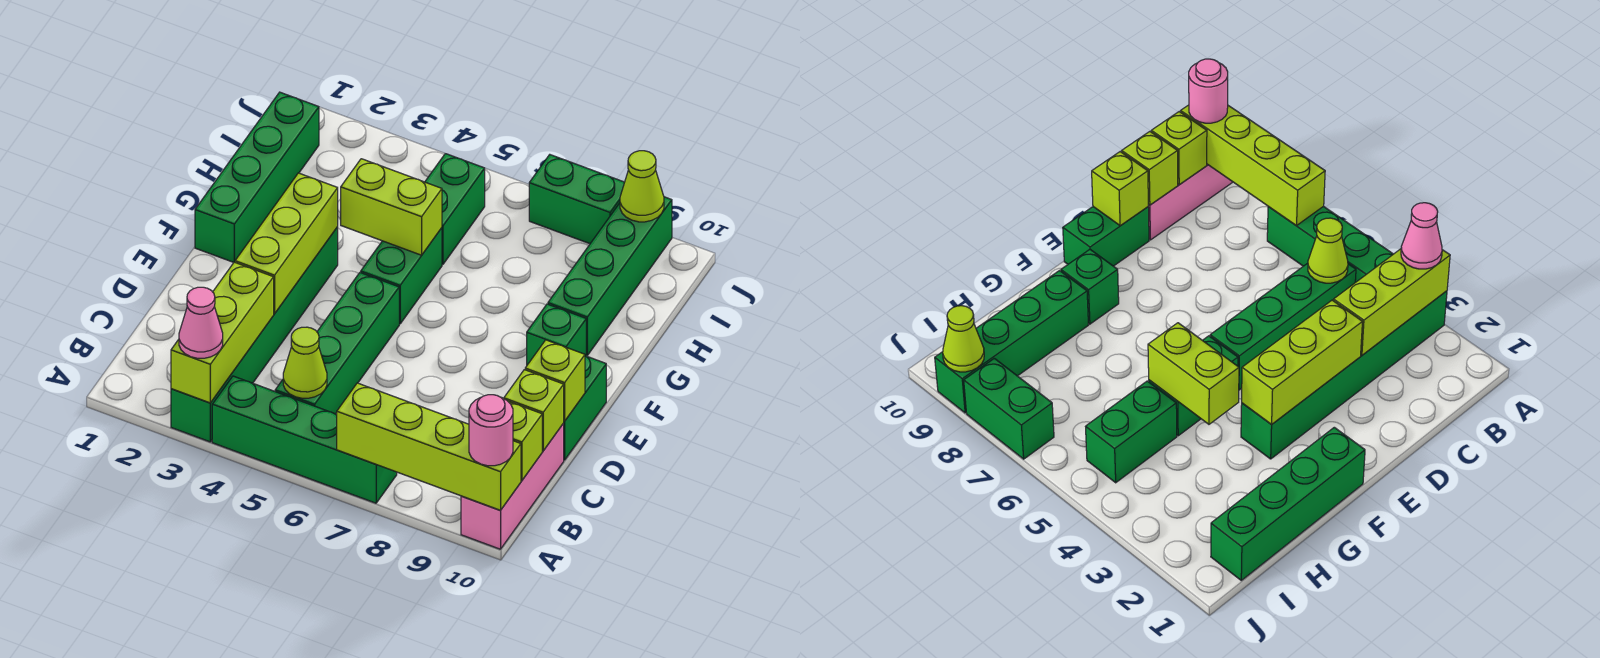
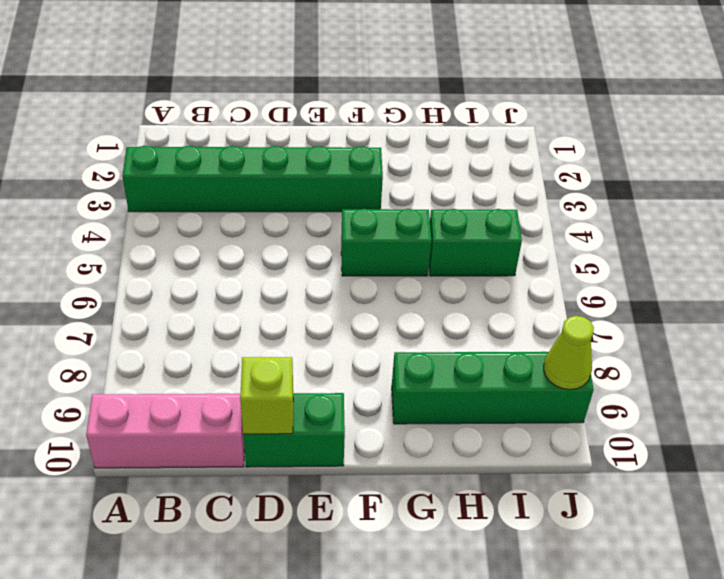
none -> green 1x4 brick [212,376,397,503]
none -> green 1x4 brick [275,273,399,414]
none -> green 1x4 brick [195,92,319,262]

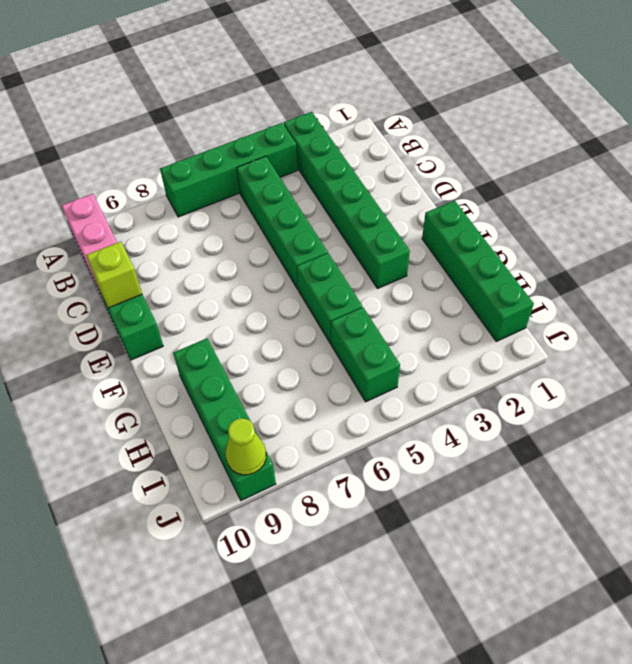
none -> green 1x1 brick [527,304,586,365]
none -> green 1x2 brick [529,155,625,244]
none -> lime 1x3 brick [171,262,274,403]

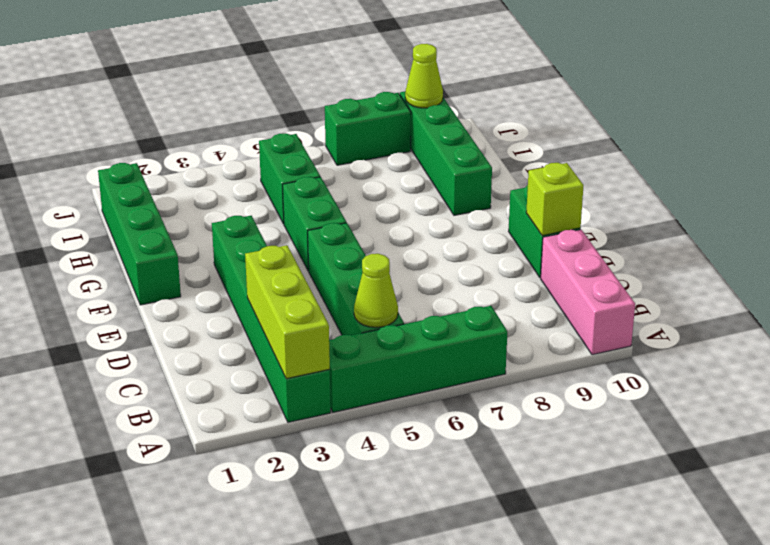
none -> green 1x1 brick [527,304,586,365]
none -> lime 1x4 brick [337,383,521,510]
none -> lime 1x1 brick [508,401,542,481]

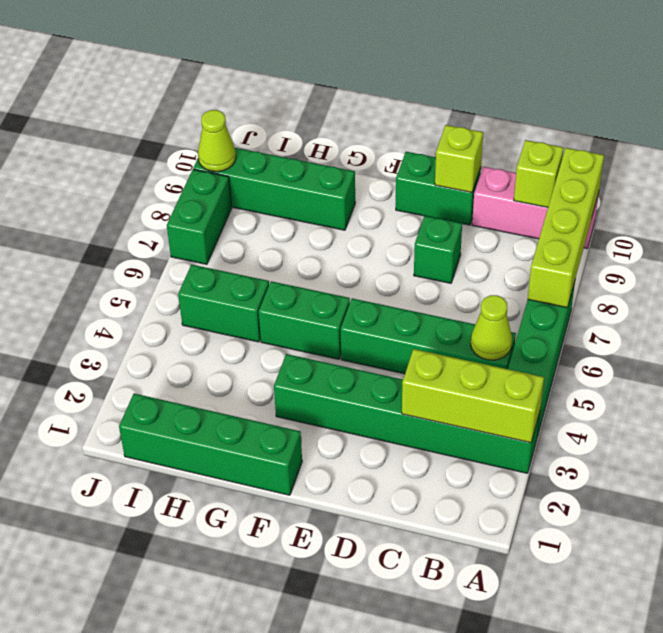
green 1x1 brick [414,216,462,283] -> green 1x1 brick moved to [527,304,586,365]
none -> lime 1x1 brick [504,370,564,451]
none -> lime 1x3 brick [235,173,338,314]
none -> lime 1x2 brick [341,159,442,255]

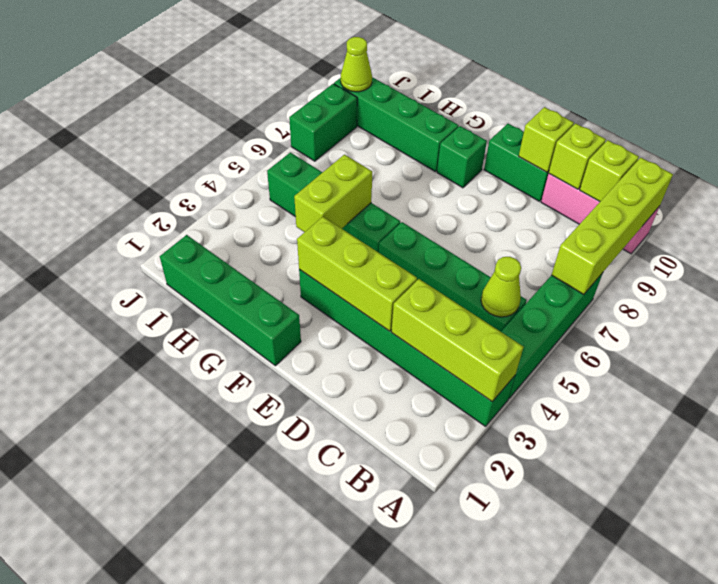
none -> pink 1x1 cone [179,287,223,358]
none -> pink 1x1 round brick [469,395,513,466]

